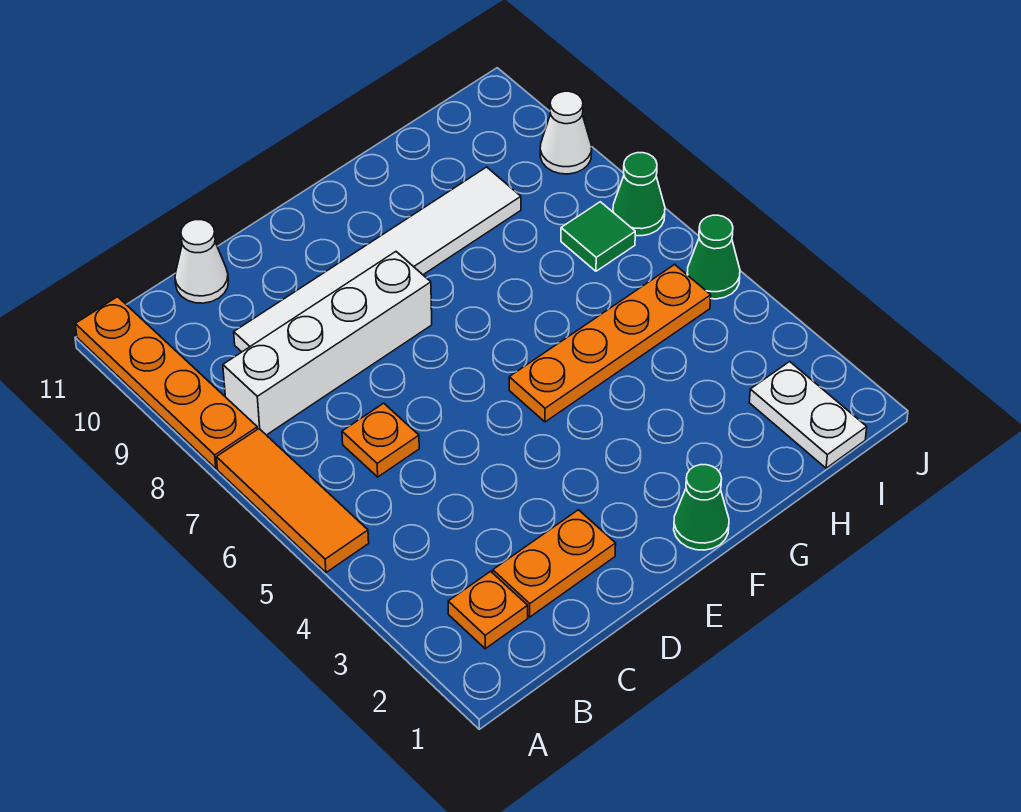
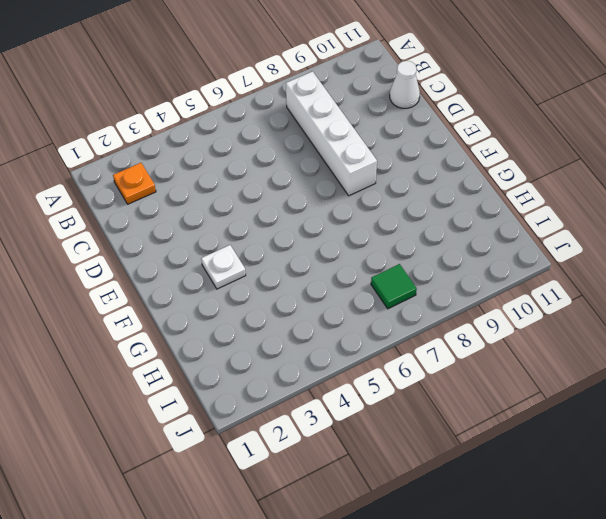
white 1x1 plate [201,245,246,289] -> none
none -> orange 1x3 tile [217,429,369,572]
none -> orange 1x4 plate [75,297,257,468]
none -> orange 1x2 plate [493,510,616,617]

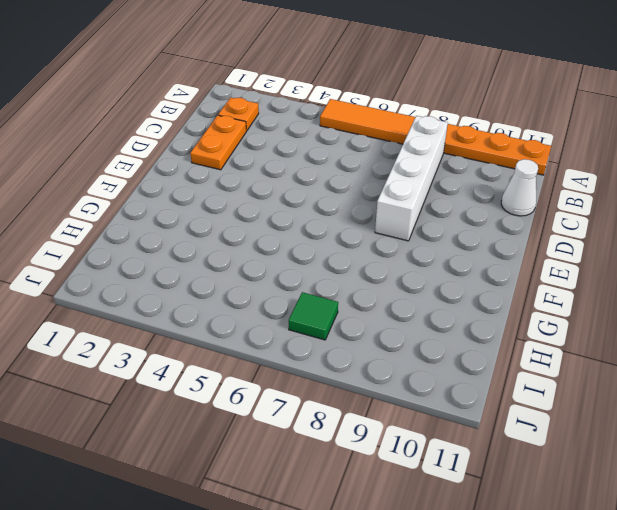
none -> orange 1x1 plate [342,403,419,477]
none -> white 1x6 tile [234,167,521,352]
none -> green 1x1 cone [674,465,729,550]

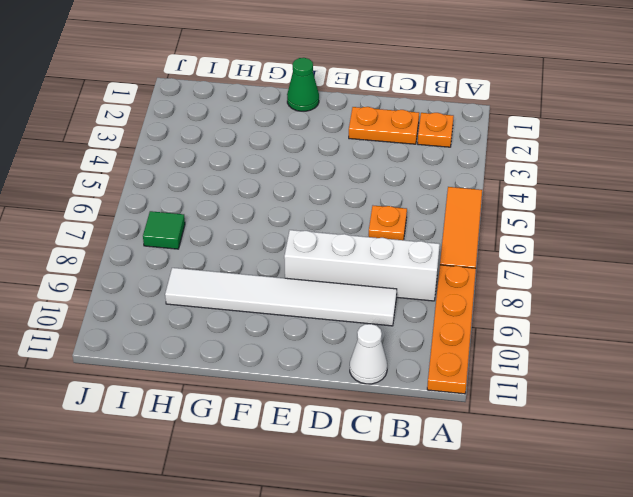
none -> orange 1x4 plate [509,264,711,422]
none -> white 1x2 plate [749,362,867,468]
none -> green 1x1 cone [687,215,740,299]

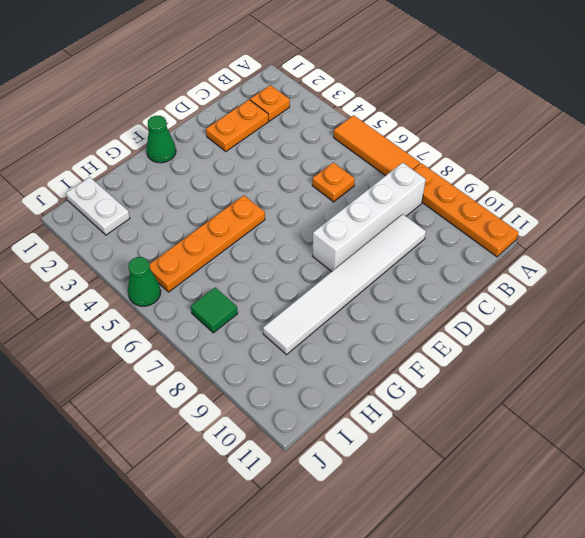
none -> white 1x1 cone [175,220,228,303]
none -> green 1x1 cone [613,153,665,236]
none -> white 1x1 cone [540,91,592,174]

